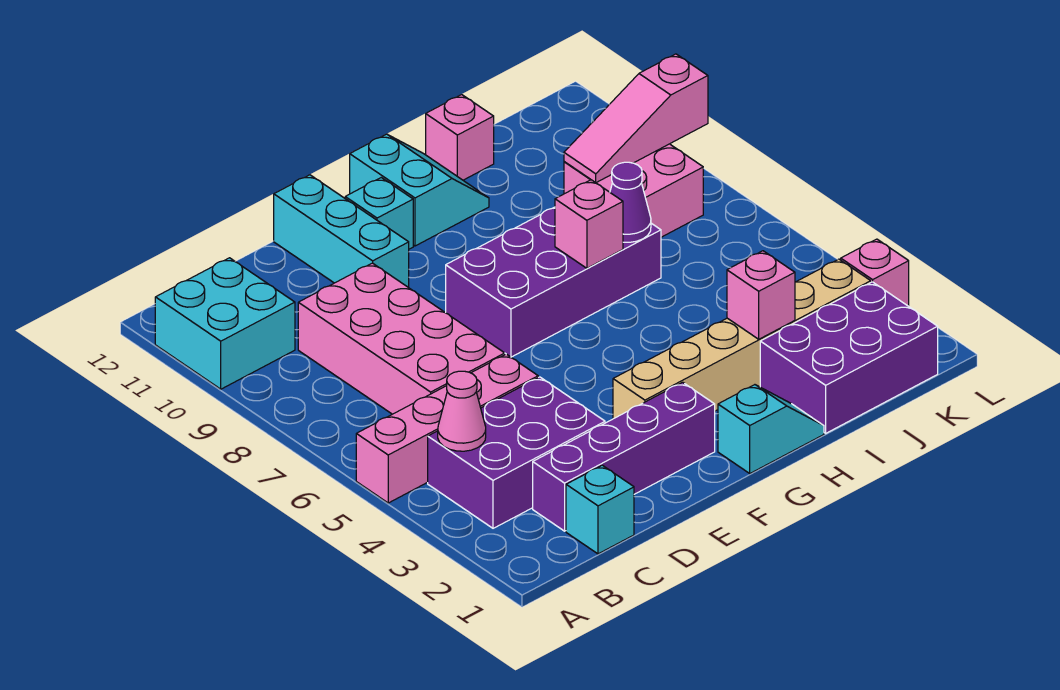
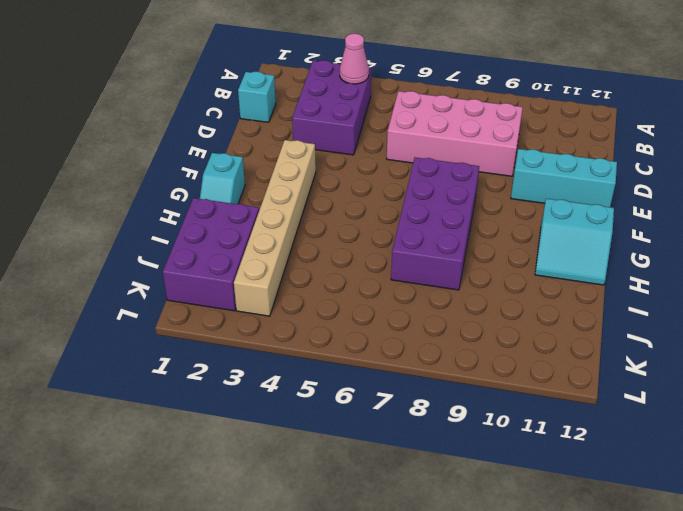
none -> pink 1x4 brick [356,354,538,503]
none -> cyan 2x2 brick [155,258,295,389]
none -> purple 1x4 brick [533,382,715,531]

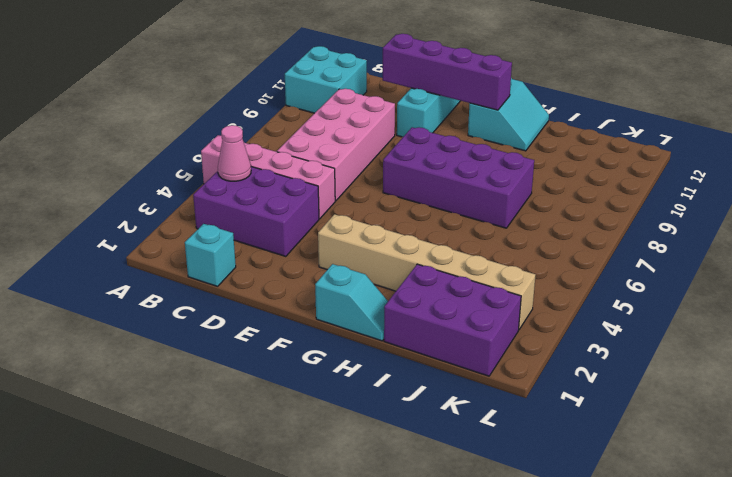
purple 1x4 brick [383,34,512,110] -> purple 1x4 brick moved to [533,382,715,531]
none -> cyan 1x1 brick [345,178,413,249]
none -> pink 1x1 brick [426,95,494,180]
none -> pink 2x2 brick [564,144,703,237]

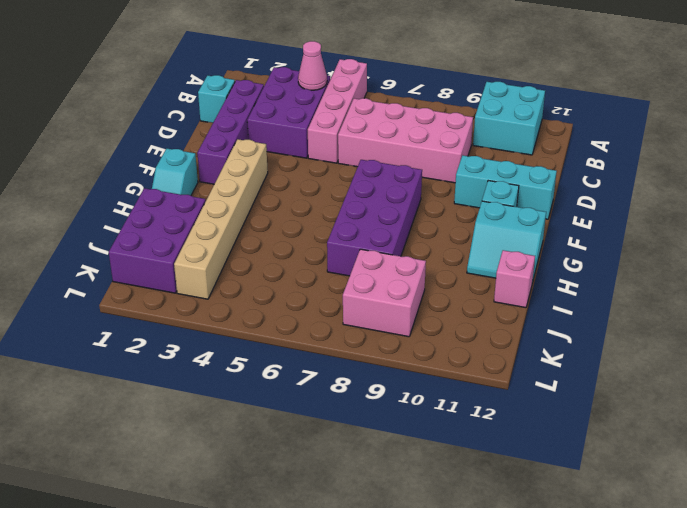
none -> pink 1x1 brick [841,239,909,306]
none -> pink 1x1 brick [555,180,623,268]
none -> pink 1x1 brick [727,251,795,339]

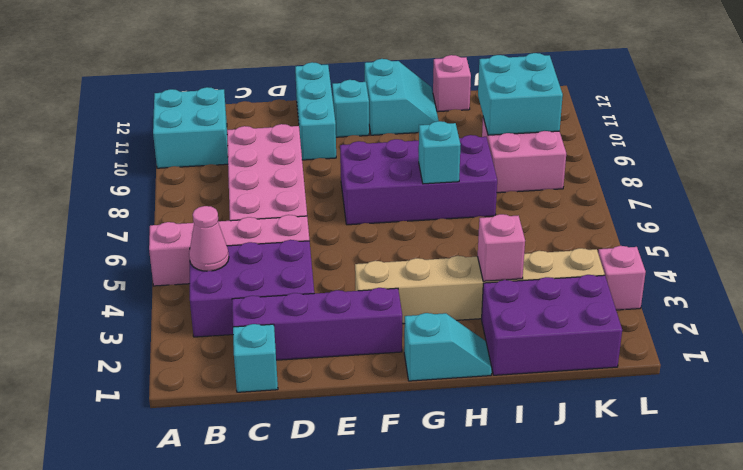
cyan 1x1 brick [419,121,461,184] -> pink 1x1 brick [555,180,623,268]
cyan 2x2 brick [478,53,563,135] -> pink 1x3 slope [564,54,708,183]
none -> purple 1x1 cone [610,162,651,242]

